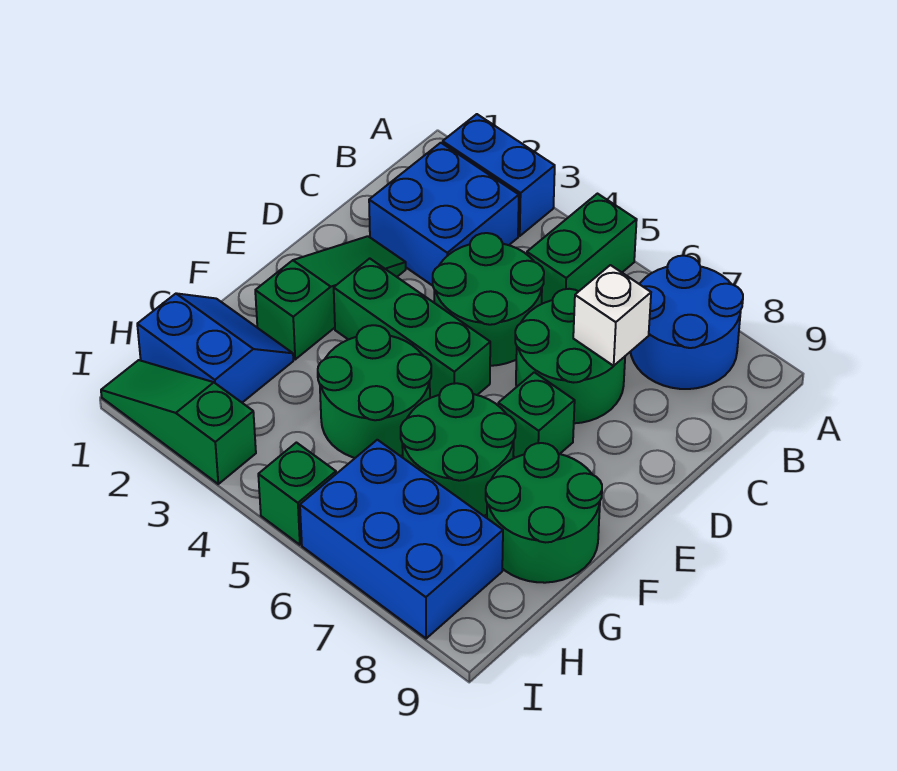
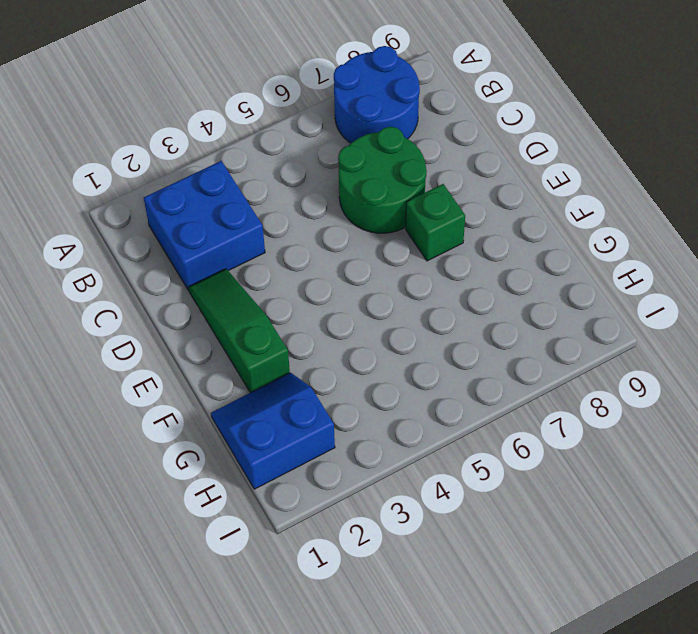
none -> blue 1x2 brick [443,114,555,236]
none -> green 1x2 brick [527,194,637,304]
none -> green 2x2 round brick [433,233,544,366]

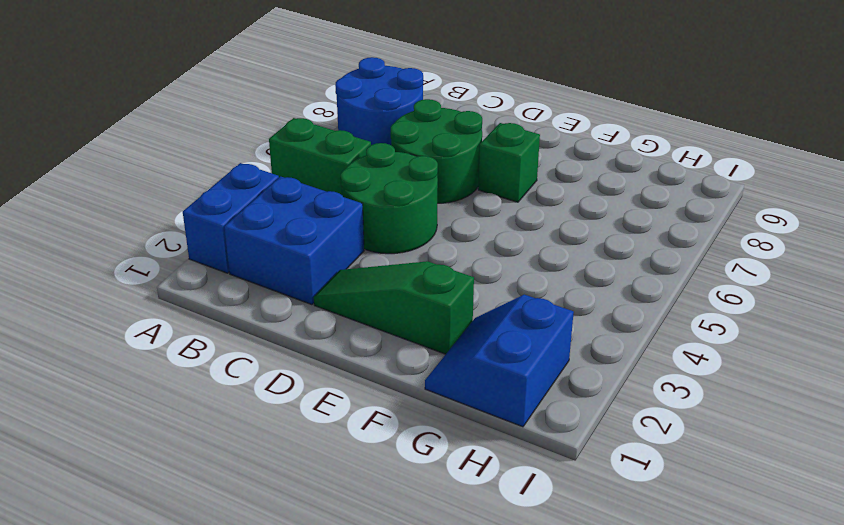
none -> green 1x3 brick [334,258,490,398]
none -> green 2x2 round brick [318,325,431,458]
none -> green 2x2 round brick [401,383,516,516]

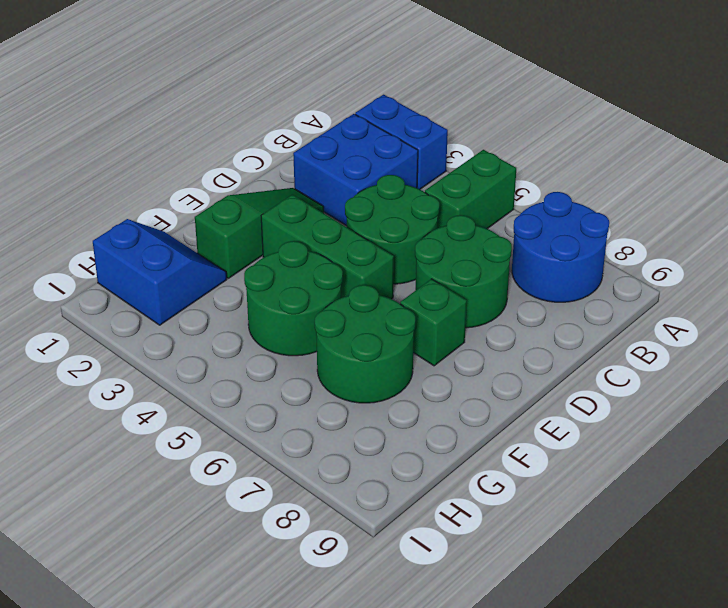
none -> green 2x2 round brick [486,443,602,583]
none -> blue 2x3 brick [300,440,503,639]
none -> green 1x3 slope [101,360,256,484]

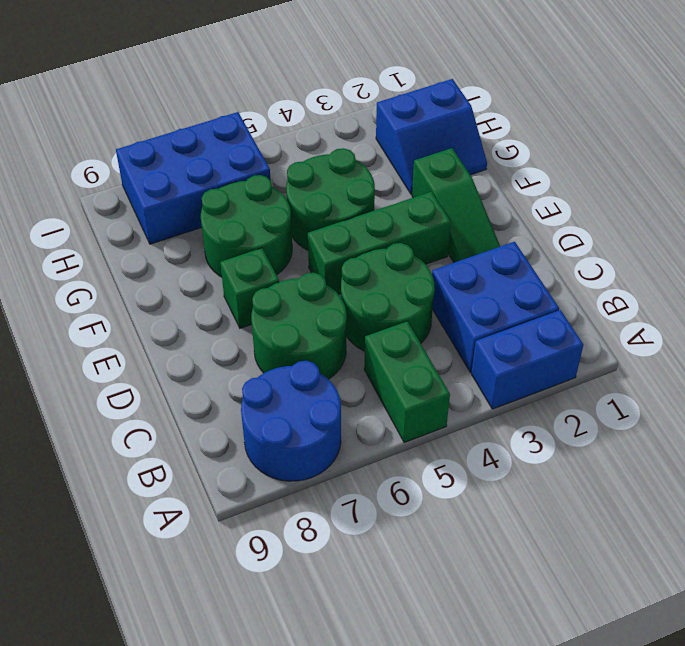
none -> green 2x2 round brick [486,443,602,583]
none -> green 1x3 slope [101,360,256,484]
none -> green 1x1 brick [258,443,336,545]

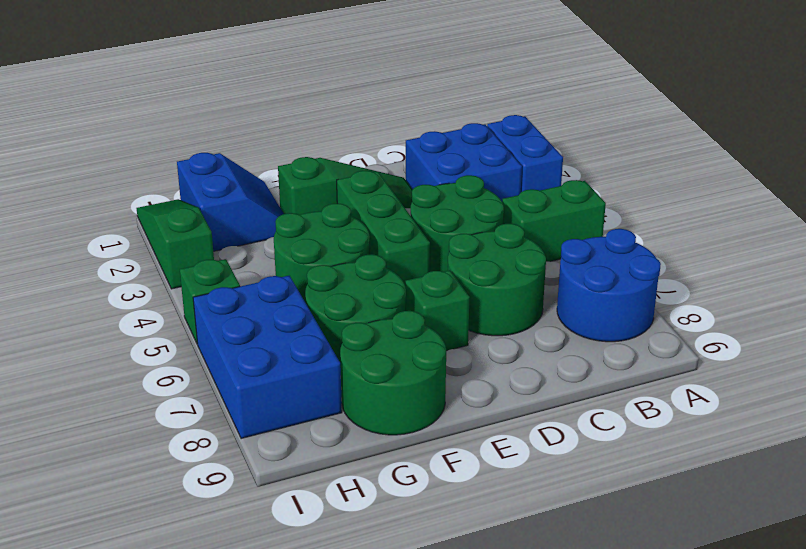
none -> white 1x1 brick [573,265,651,366]

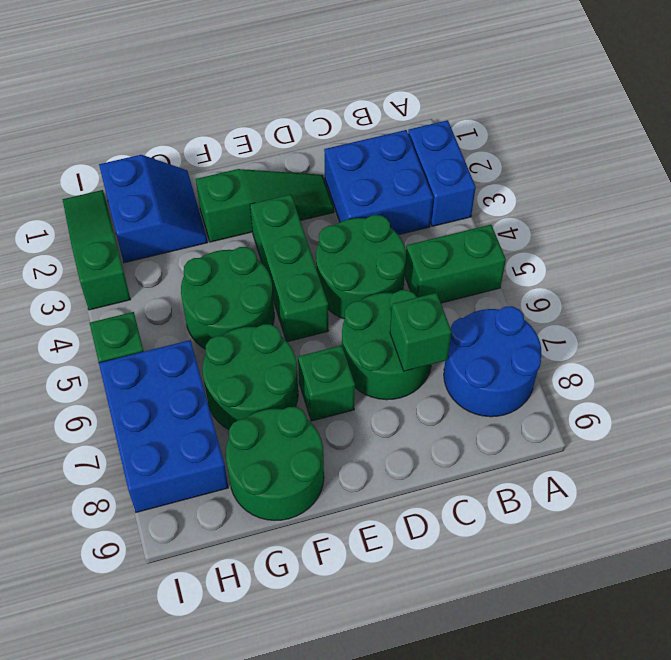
green 1x1 brick [390,293,452,371] -> white 1x1 brick [573,265,651,366]

